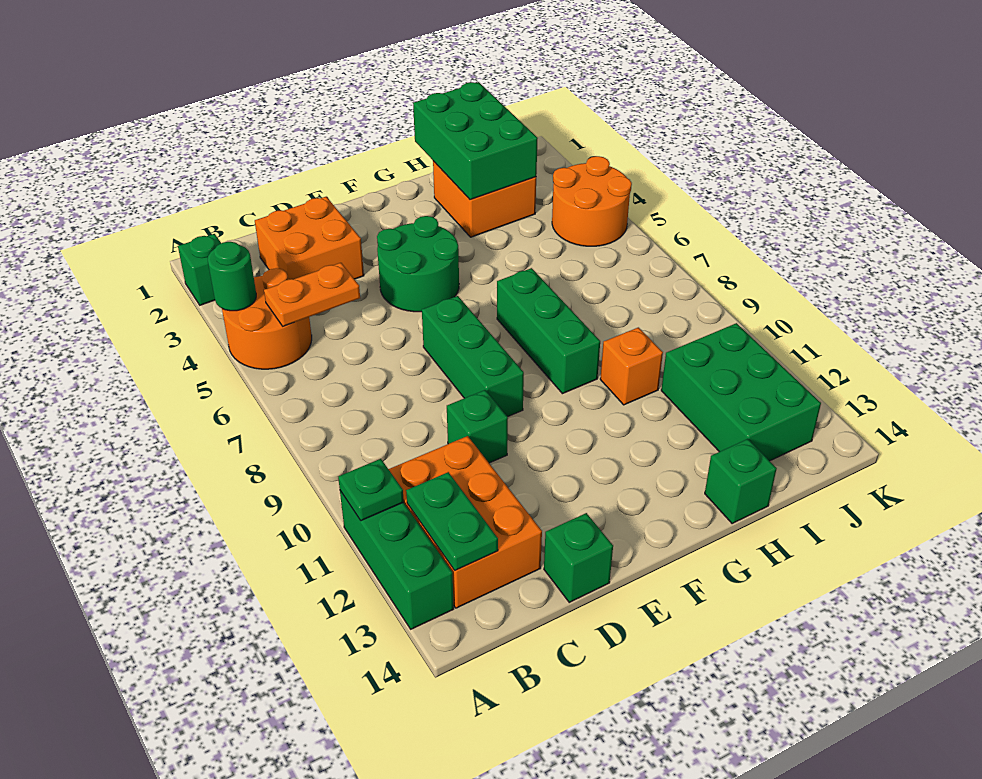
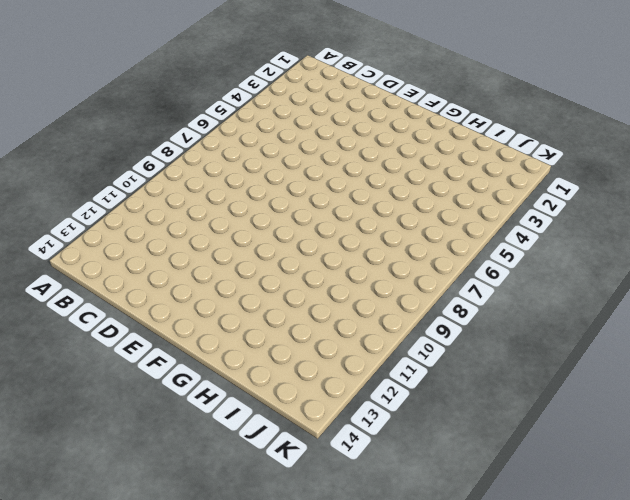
none -> green 1x1 brick [178,234,221,305]
none -> orange 2x2 round brick [222,268,312,369]
none -> green 1x3 brick [340,491,454,629]

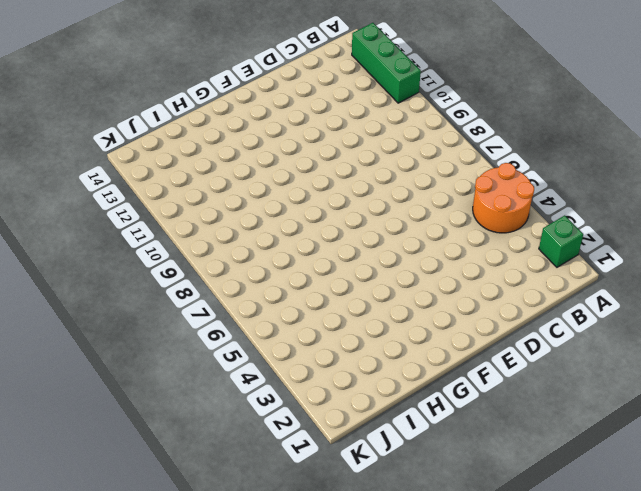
none -> orange 2x3 brick [389,436,542,608]
none -> orange 2x2 brick [255,197,364,279]
none -> green 1x1 brick [447,390,508,463]

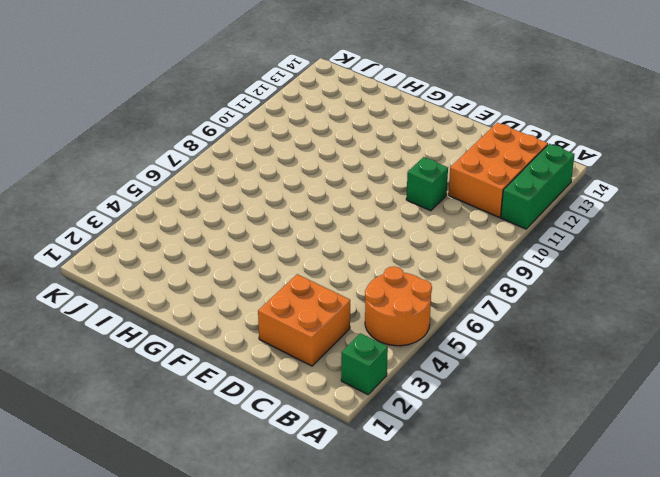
none -> green 1x1 brick [544,513,613,602]
none -> green 2x2 round brick [377,216,459,312]
none -> green 1x3 brick [422,296,524,417]

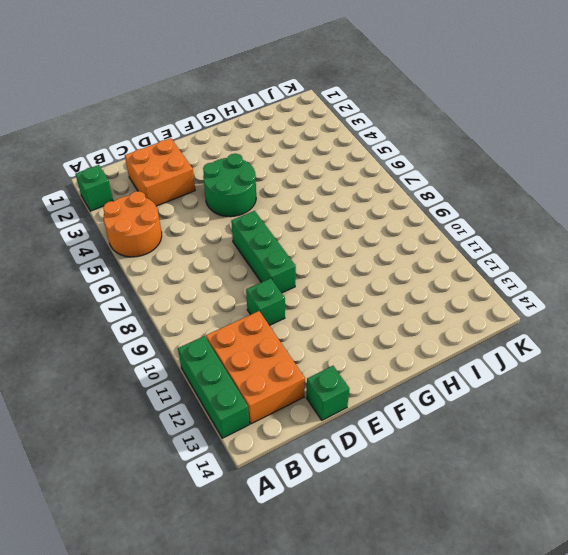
none -> green 1x3 brick [497,268,600,394]
none -> orange 2x2 brick [433,161,536,237]
none -> orange 1x1 brick [600,327,663,405]

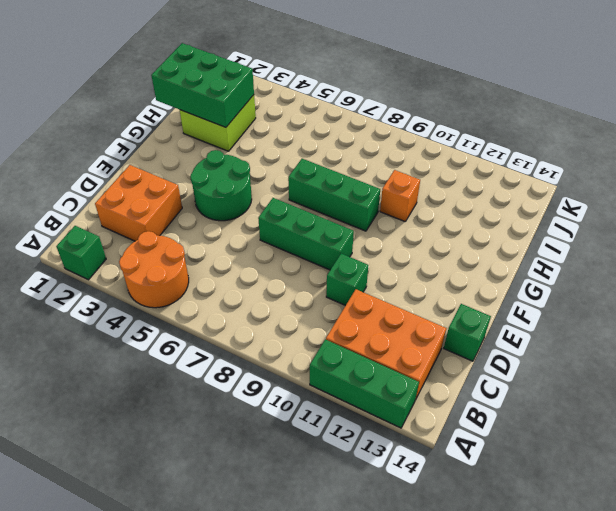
lime 2x2 brick [180,95,256,151] -> orange 2x2 brick [433,161,536,237]
none -> green 1x1 brick [705,439,777,524]
none -> green 2x3 brick [661,323,821,461]
none -> orange 2x2 round brick [552,156,632,246]

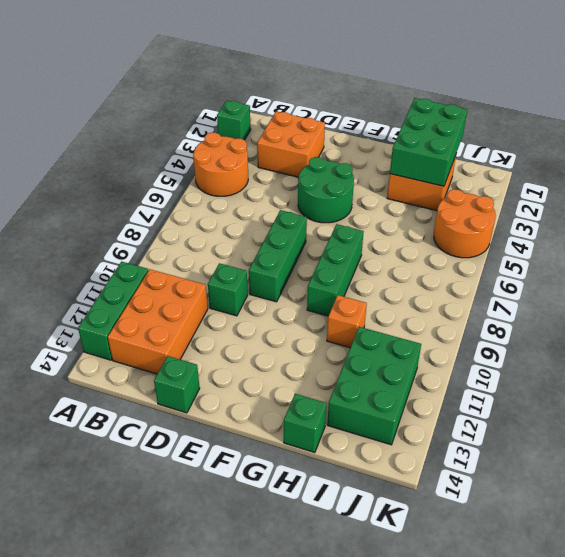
none -> green 1x1 round brick [208,242,256,311]
none -> green 1x1 plate [338,459,404,521]
none -> orange 1x2 plate [264,263,360,326]

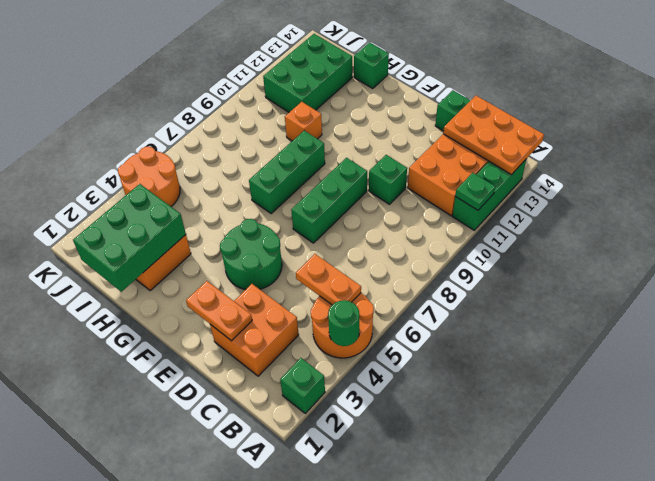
orange 2x3 plate [443,96,544,174] -> green 1x2 plate [406,472,498,570]
orange 1x2 plate [186,281,252,341] -> none

